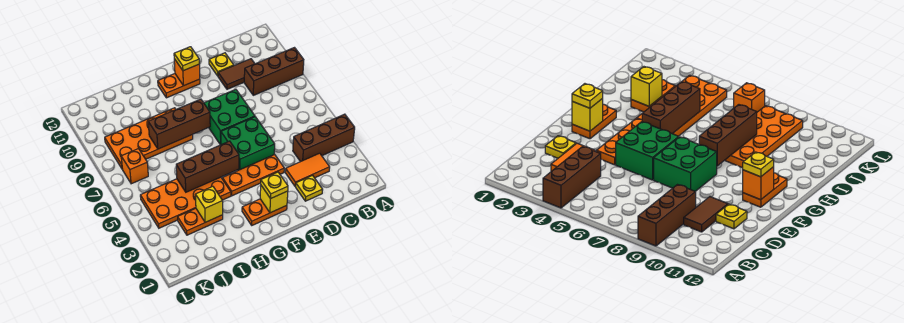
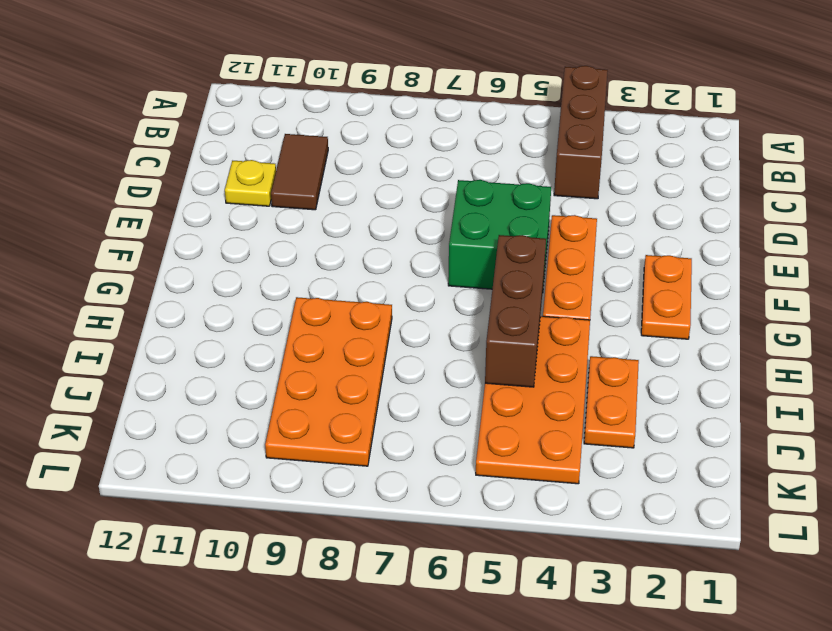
none -> brown 1x3 brick [244,48,304,95]
none -> orange 1x2 tile [285,153,330,187]
none -> yellow 1x1 plate [296,176,323,201]

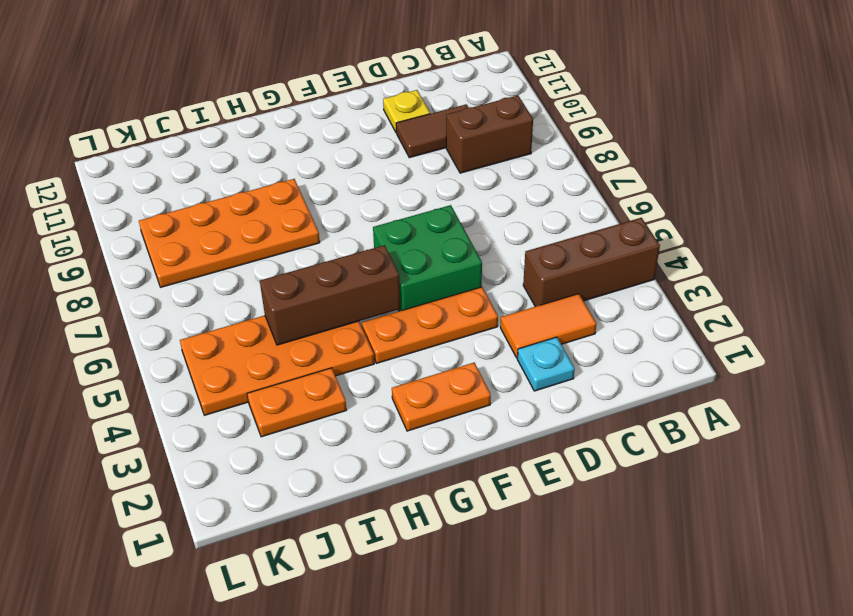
brown 1x2 brick [446,96,533,173] -> brown 1x3 brick [244,48,304,95]
cyan 1x1 plate [517,337,575,391] -> yellow 1x1 plate [296,176,323,201]
none -> green 2x2 brick [204,89,255,145]
none -> orange 1x2 plate [158,74,200,98]
none -> orange 1x1 brick [121,149,148,184]

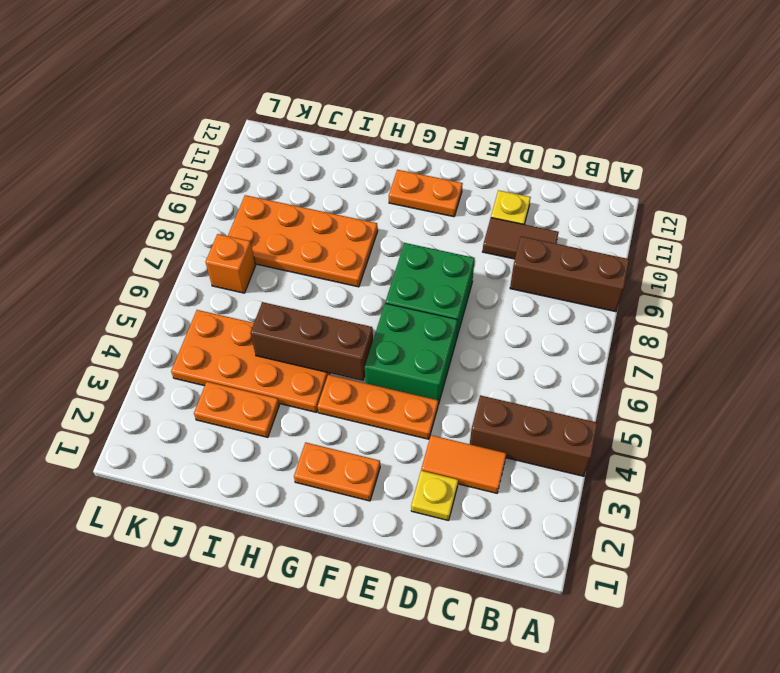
none -> yellow 1x1 brick [260,186,288,213]
none -> orange 1x1 brick [174,59,200,86]
none -> brown 1x3 brick [148,99,210,149]

